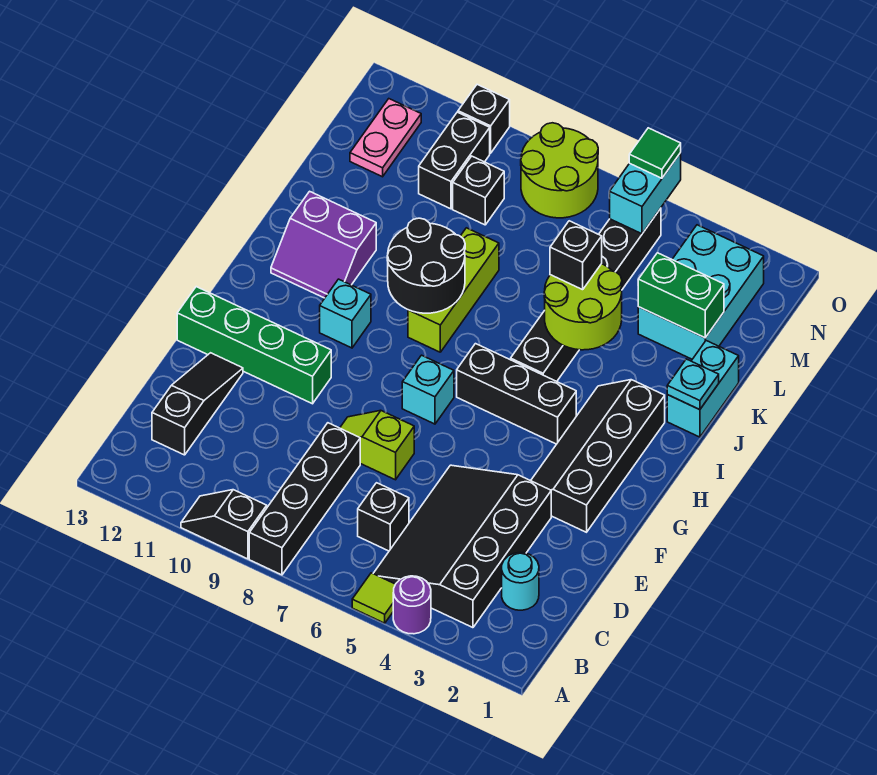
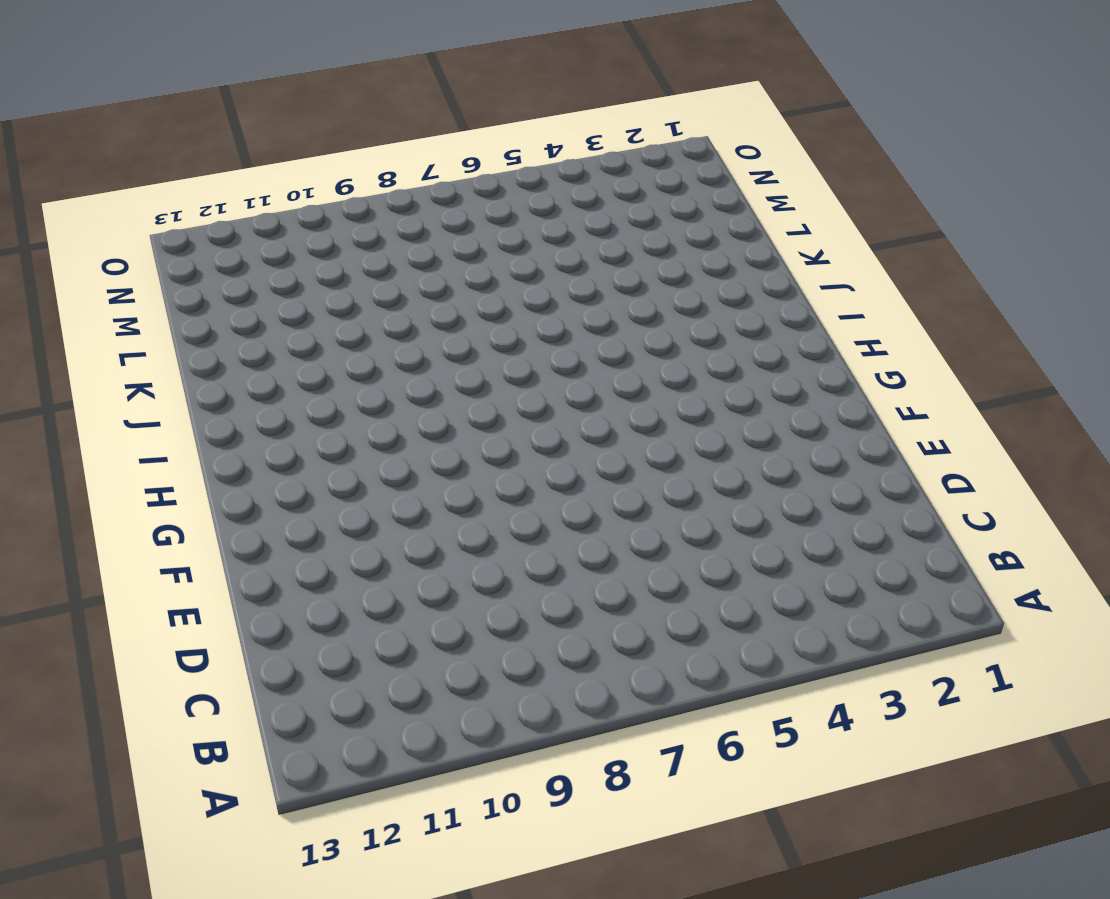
none -> purple 1x1 round brick [393,576,431,634]
none -> lime 1x1 tile [352,573,395,623]
none -> black 1x4 brick [249,423,360,575]
none -> black 1x2 slope [181,490,267,559]

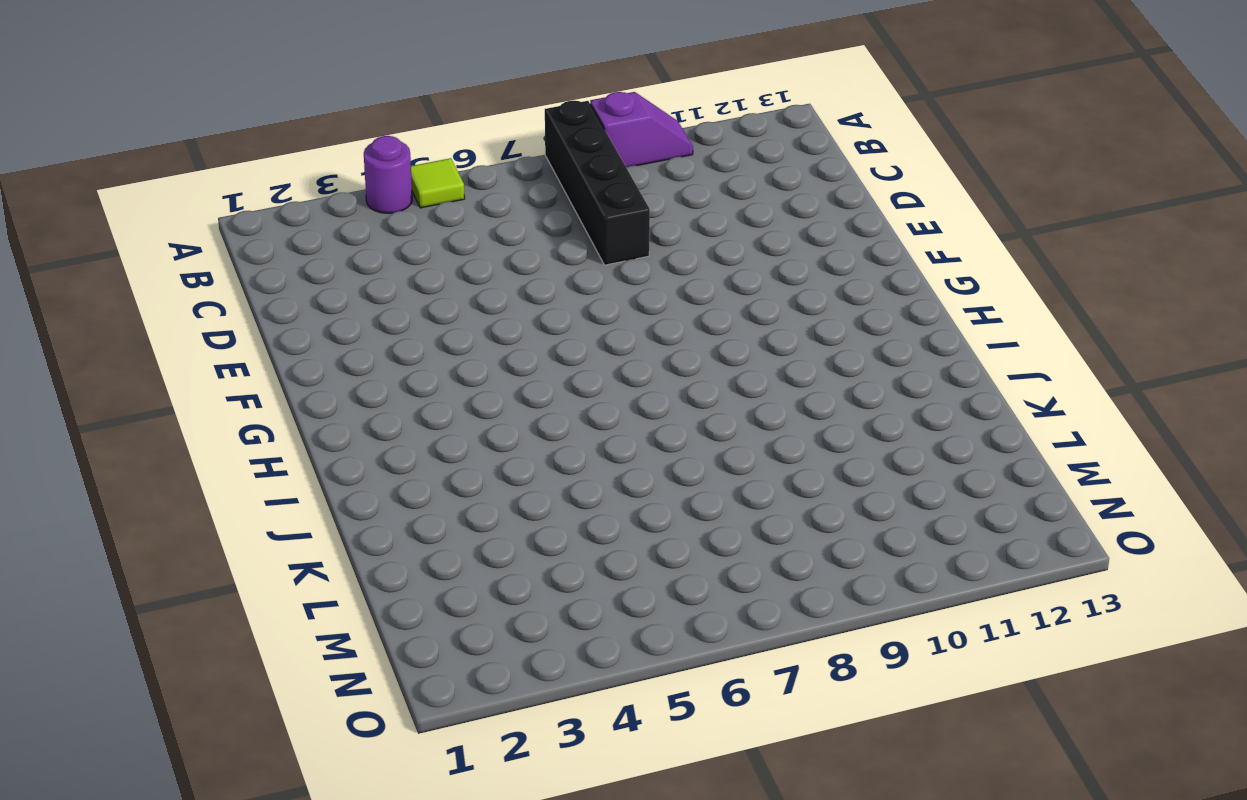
purple 1x2 slope [590,92,693,167] -> black 1x2 slope [181,490,267,559]
none -> black 3x4 slope [373,465,551,628]
none -> cyan 1x1 round brick [502,553,539,610]
none -> black 1x1 brick [358,483,409,551]
none -> black 1x3 slope [152,353,243,455]

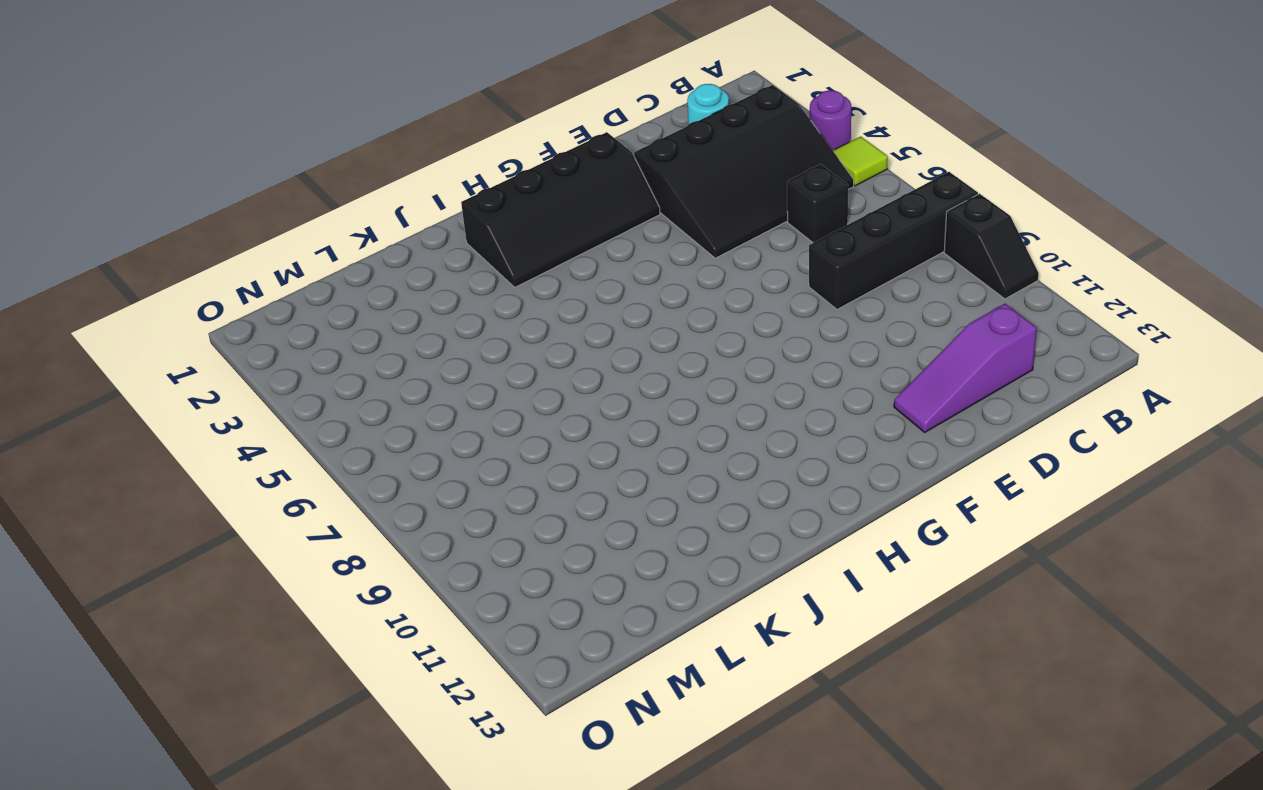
purple 1x3 slope [894,304,1037,432] -> black 1x3 slope [152,353,243,455]
none -> lime 1x2 slope [340,410,414,480]
none -> green 1x4 brick [177,287,331,404]
none -> cyan 1x1 brick [402,355,454,424]
none -> black 1x3 brick [457,344,576,444]

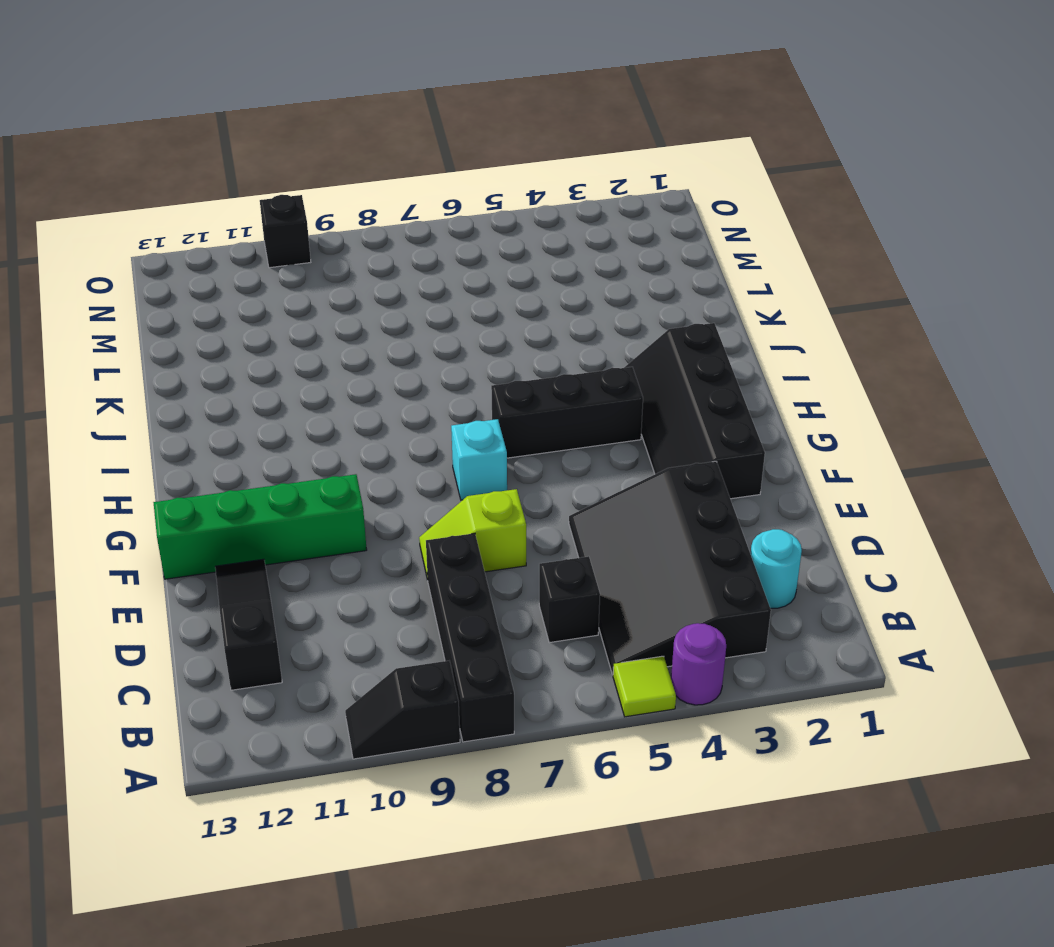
none -> cyan 1x1 brick [320,279,371,348]
none -> black 1x6 brick [511,208,661,381]
none -> lime 1x3 brick [408,228,499,352]
none -> purple 2x2 slope [271,191,376,298]

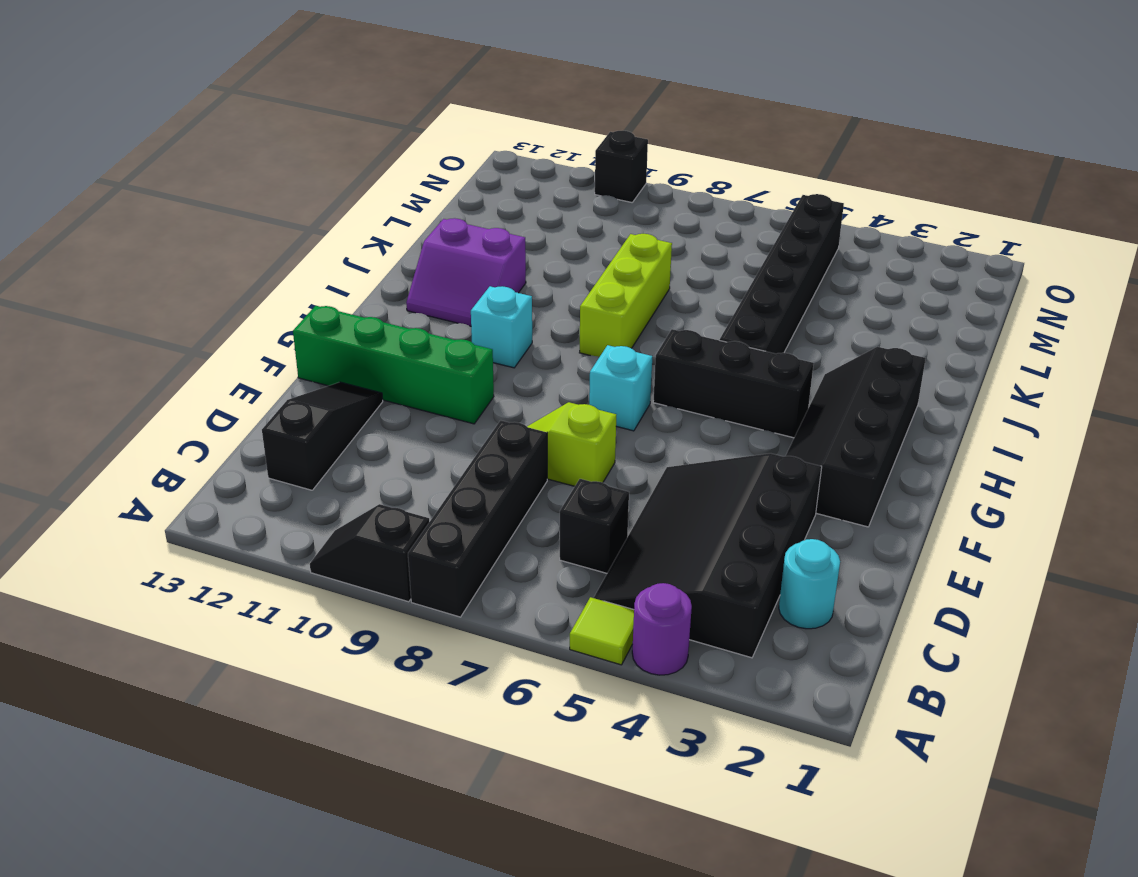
none -> cyan 1x2 brick [667,341,739,437]
none -> cyan 2x3 brick [638,225,764,359]
none -> black 1x1 brick [453,156,504,225]
none -> black 1x2 brick [419,112,490,209]

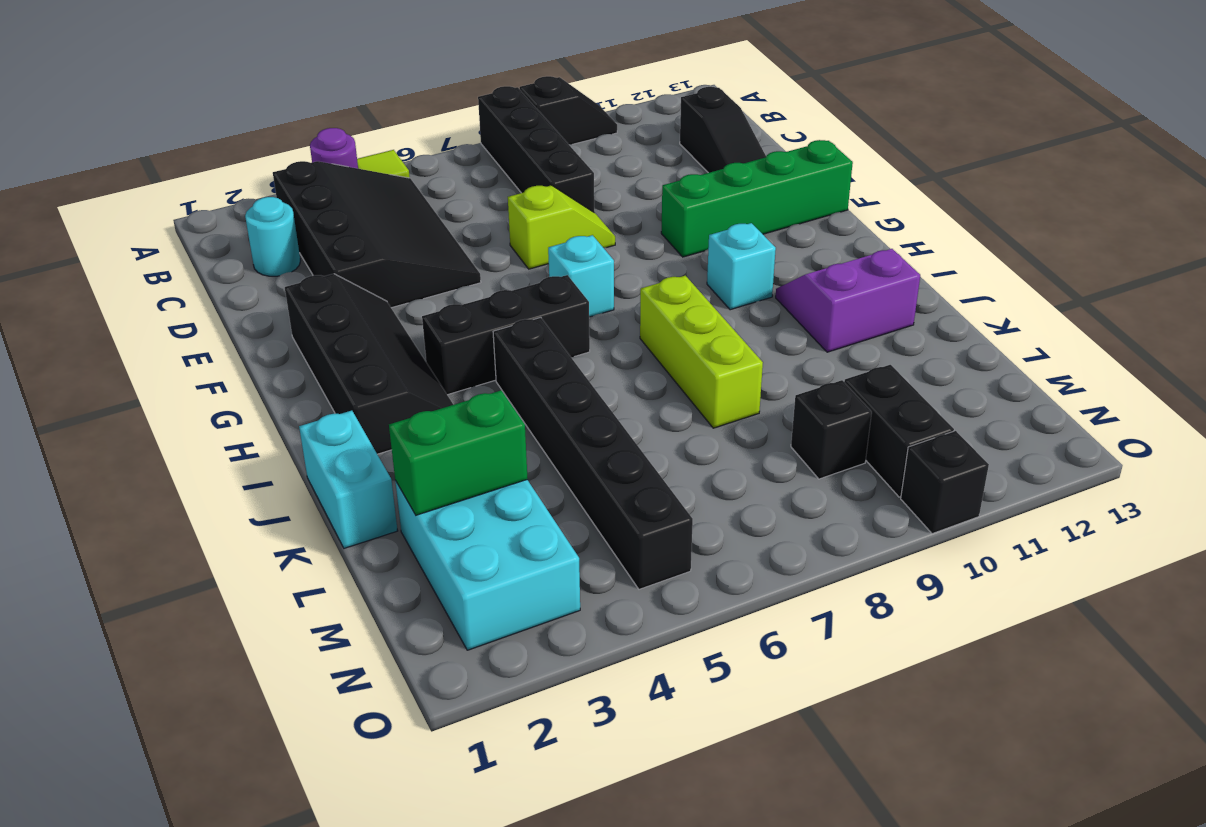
none -> black 1x1 brick [358,483,409,551]
none -> pink 1x2 plate [350,99,421,177]
none -> lime 2x2 round brick [521,123,598,218]
none -> black 2x2 round brick [387,218,465,313]

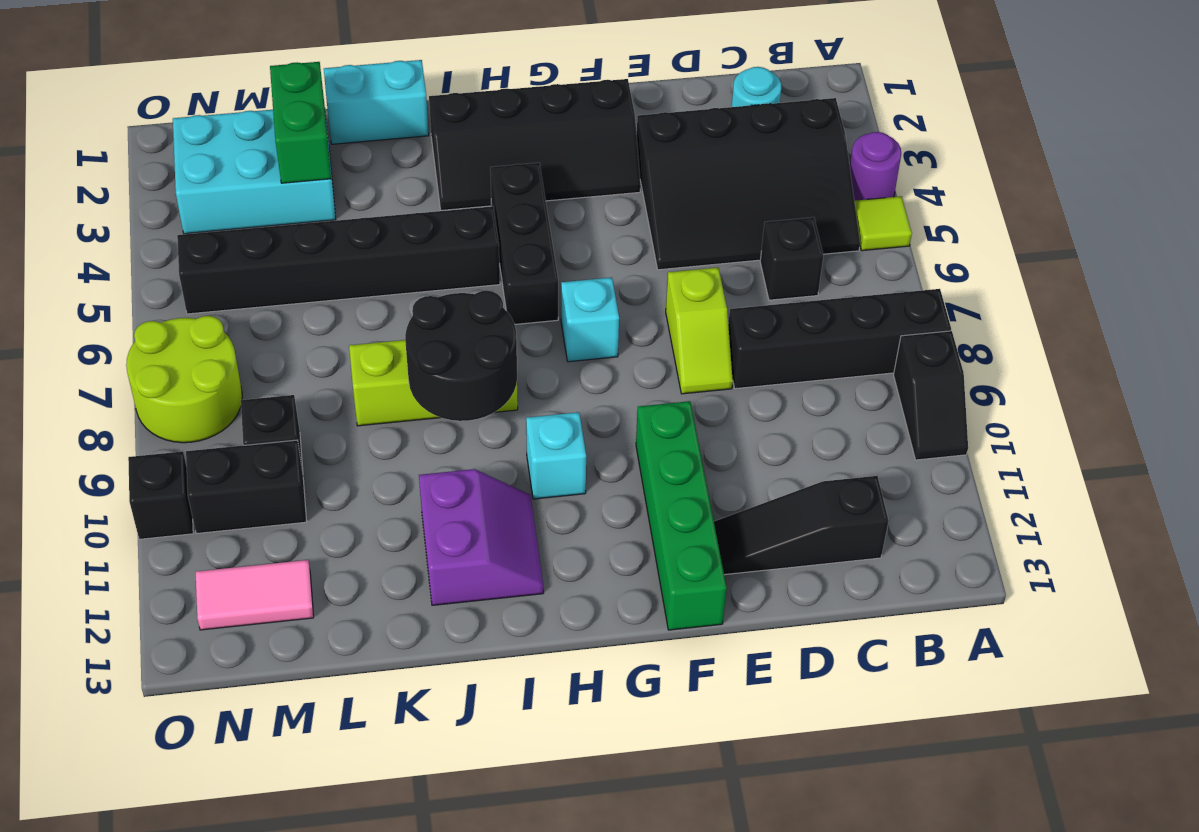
pink 1x2 tile [195,560,314,630] -> pink 1x2 plate [350,99,421,177]
none -> cyan 1x1 plate [667,359,719,410]
none -> lime 2x2 round brick [544,264,622,350]
none -> cyan 1x2 brick [610,153,681,234]
none -> black 1x1 brick [550,221,602,290]

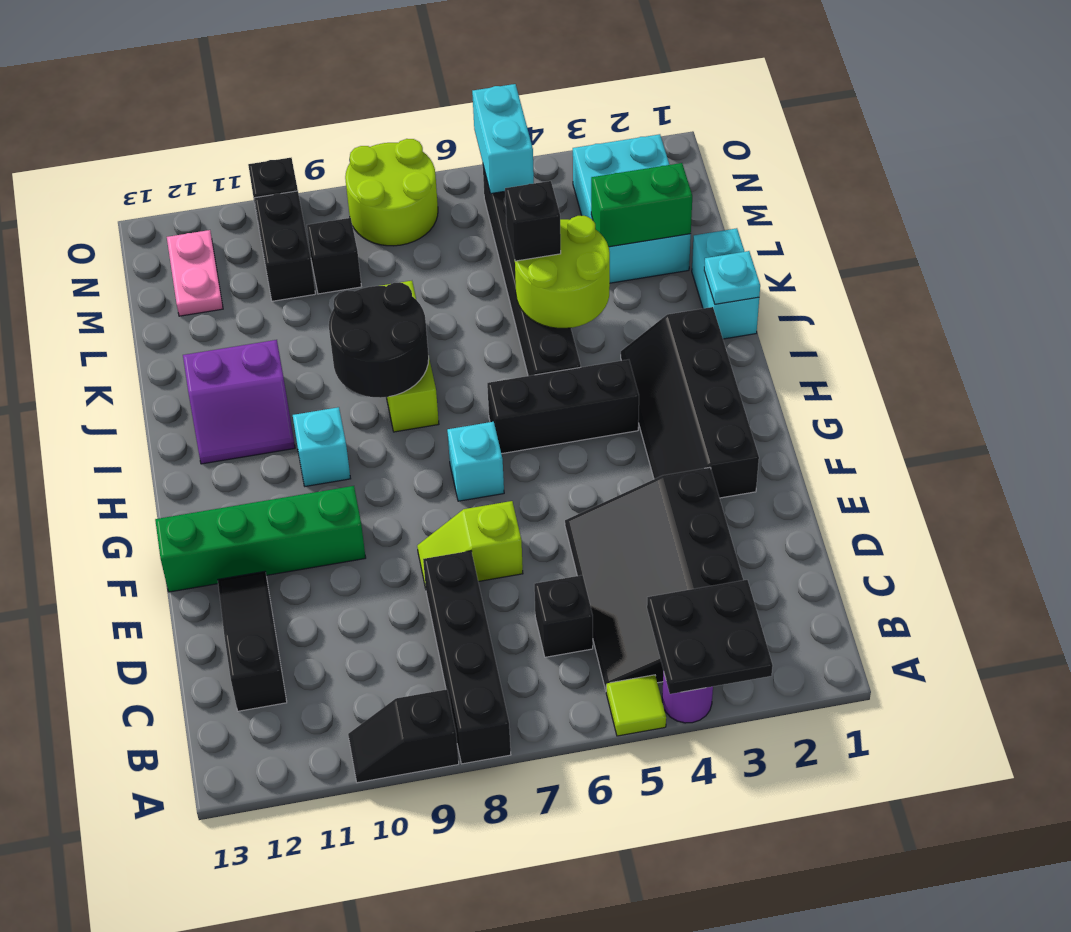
black 2x2 plate [647,580,773,694] -> none
none -> cyan 1x1 round brick [502,553,539,610]
none -> green 1x1 tile [629,128,681,178]

